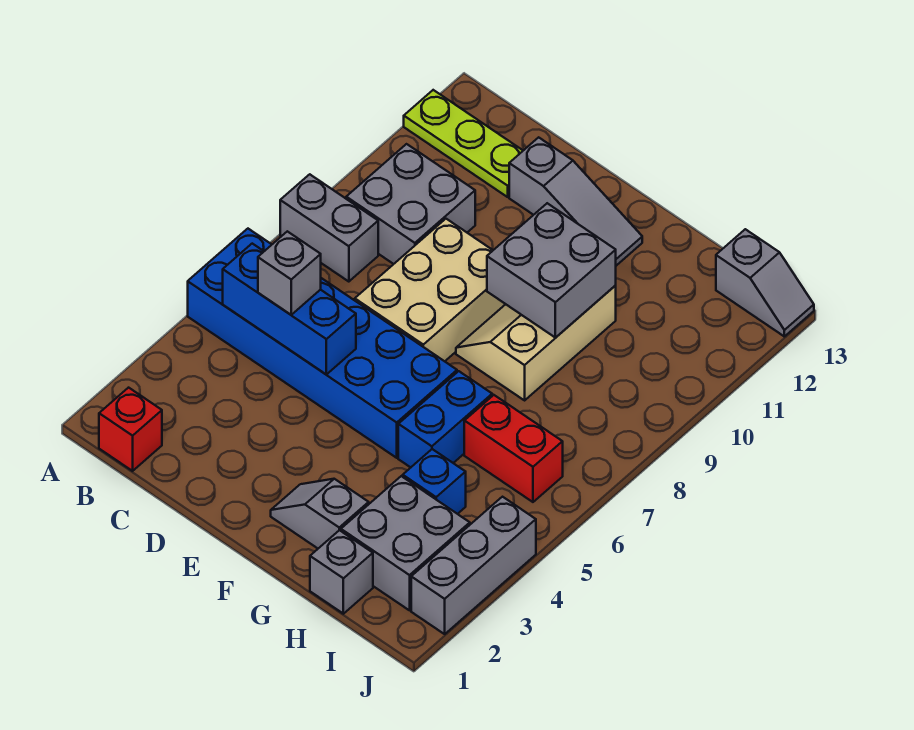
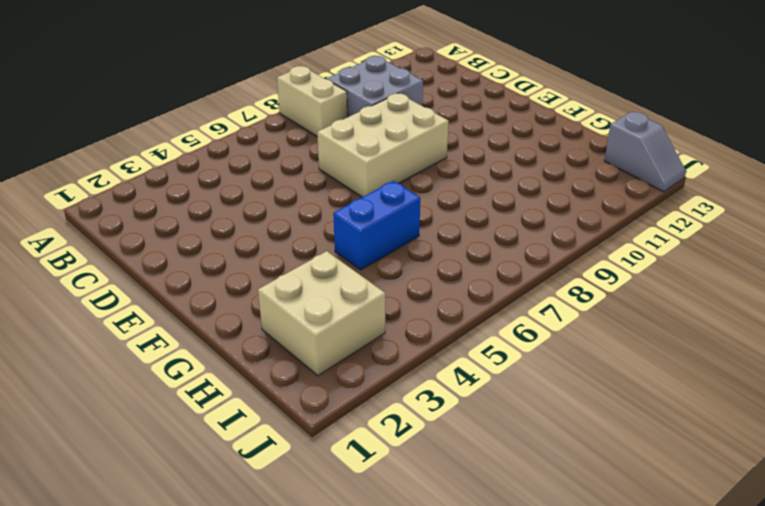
tan 1x2 brick [277,66,348,136] -> grey 1x2 brick [280,174,378,282]
tan 2x2 brick [258,251,385,376] -> grey 2x2 brick [341,476,470,610]
none -> blue 2x6 brick [188,229,457,458]
none -> lime 1x3 plate [404,90,523,197]
none -> red 1x1 brick [99,388,162,471]

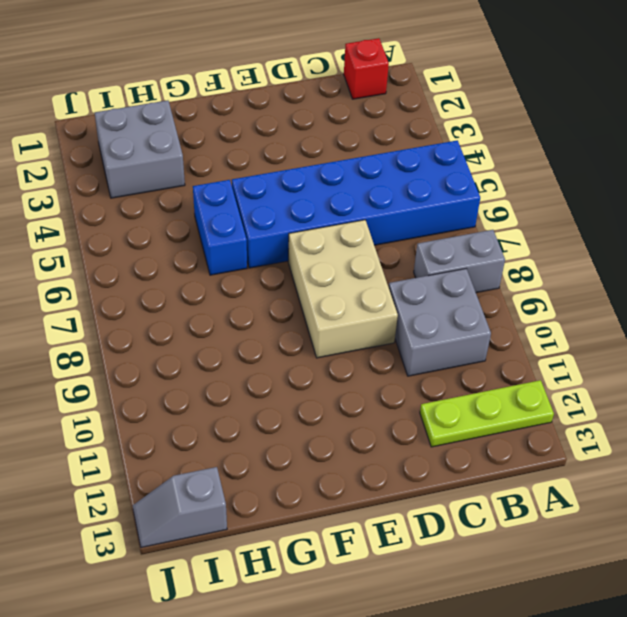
none -> grey 1x3 slope [509,137,642,266]
none -> grey 1x2 slope [271,479,369,548]
none -> tan 2x3 slope [456,286,616,400]

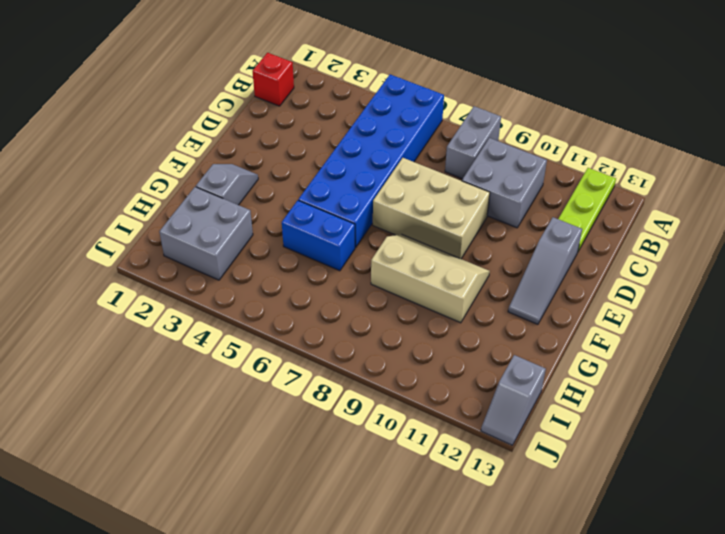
none -> grey 1x1 brick [310,530,373,614]
none -> blue 1x1 brick [403,449,466,514]
none -> red 1x2 brick [464,395,563,502]

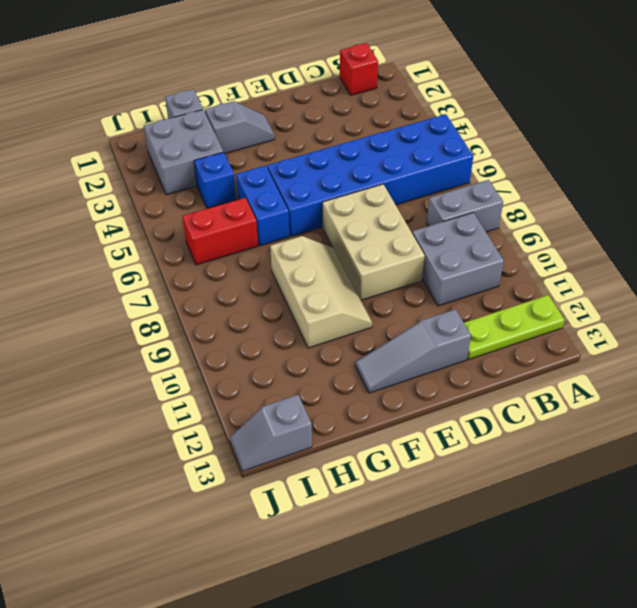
none -> grey 1x3 brick [411,497,536,634]
none -> blue 1x3 brick [223,244,356,374]
none -> grey 2x2 brick [487,203,616,338]

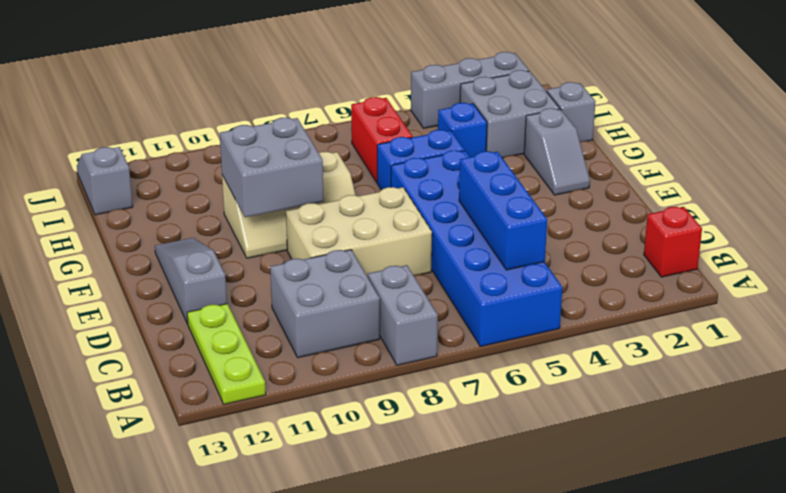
none -> grey 1x1 brick [258,231,321,315]

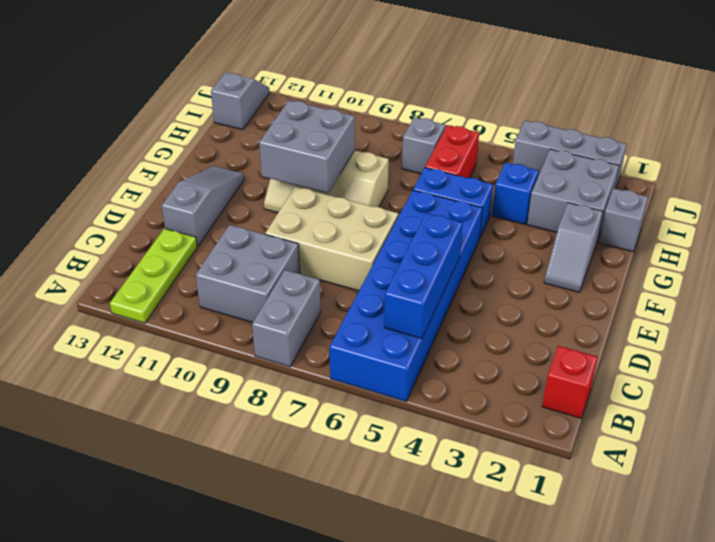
grey 1x1 brick [402,117,446,174] -> grey 1x1 brick moved to [258,231,321,315]

